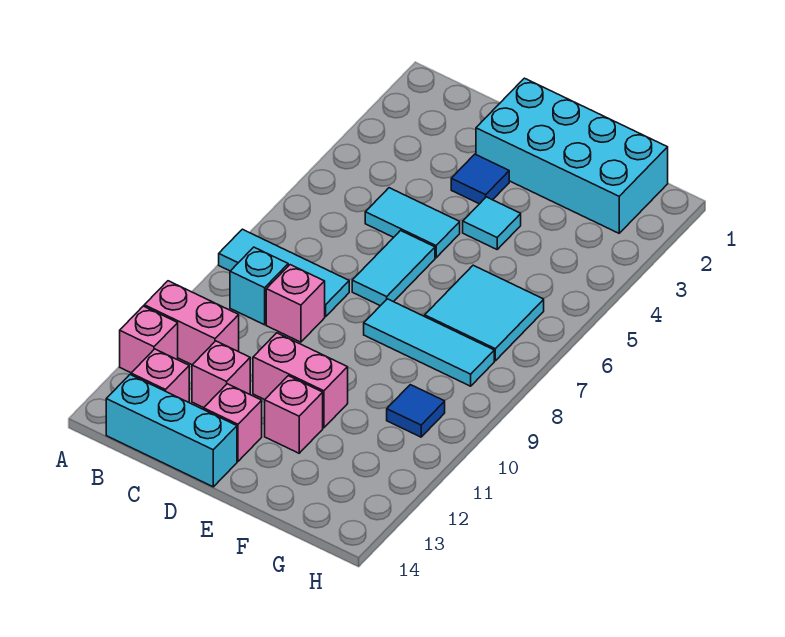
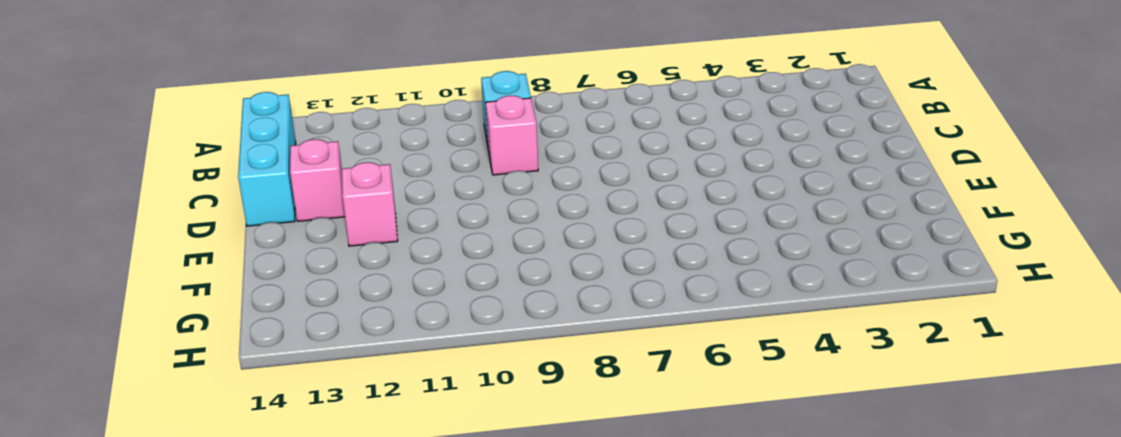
none -> cyan 1x3 tile [219,229,349,317]
none -> pink 1x2 brick [144,281,239,365]
none -> pink 1x1 brick [120,306,178,373]

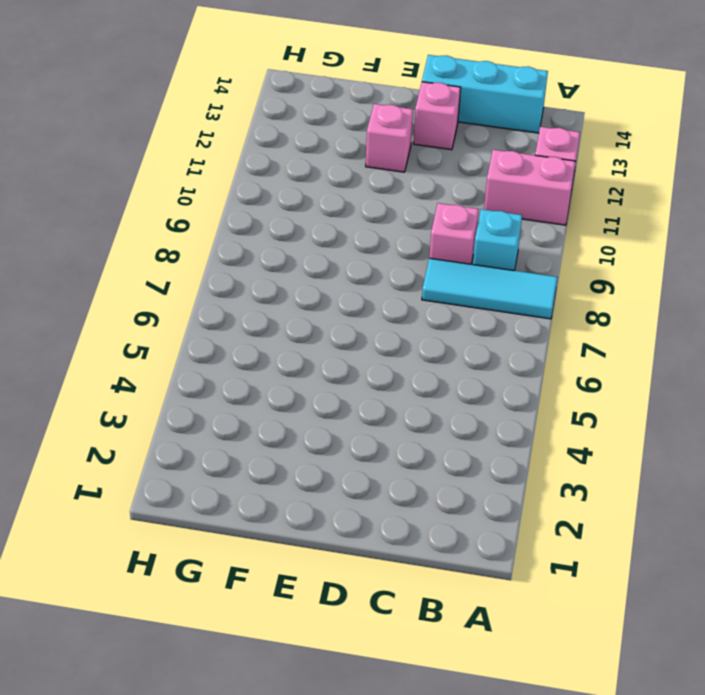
none -> pink 1x1 brick [131,349,189,402]
none -> cyan 1x2 tile [365,188,460,258]
none -> pink 1x1 brick [192,341,250,408]

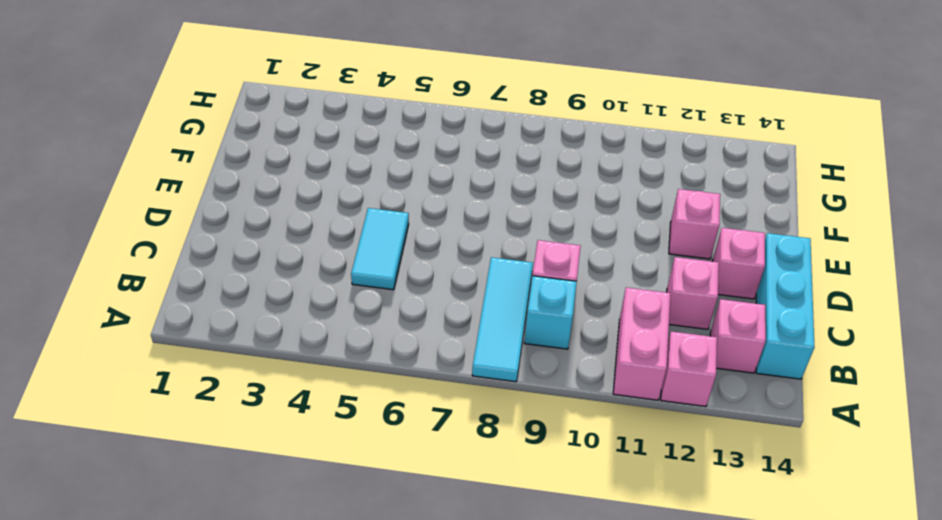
none -> cyan 2x4 brick [476,78,668,233]
none -> blue 1x1 tile [451,154,509,204]
none -> cyan 1x2 tile [352,231,435,306]

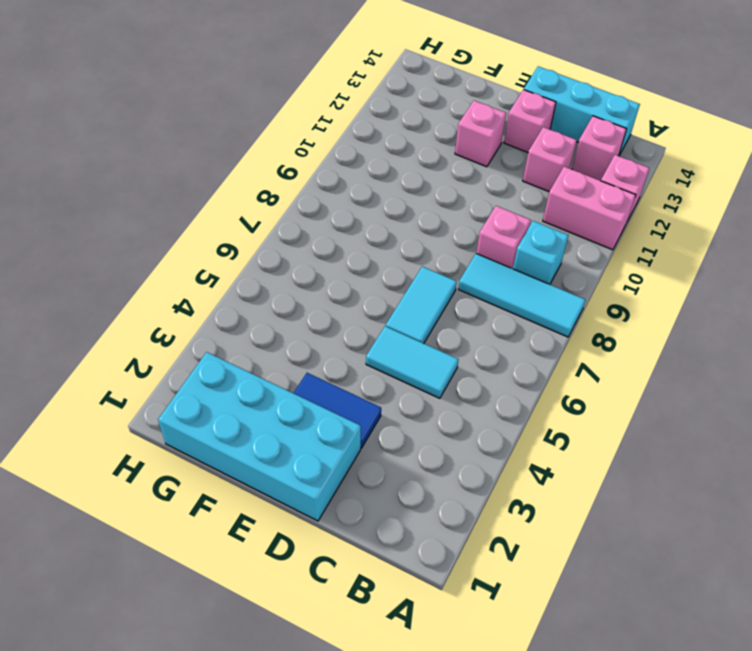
blue 1x2 tile [294,373,381,448] -> blue 1x1 tile [451,154,509,204]
none -> pink 1x2 brick [253,333,348,428]
none -> cyan 1x1 tile [463,197,521,249]
none -> cyan 1x3 tile [364,299,494,386]

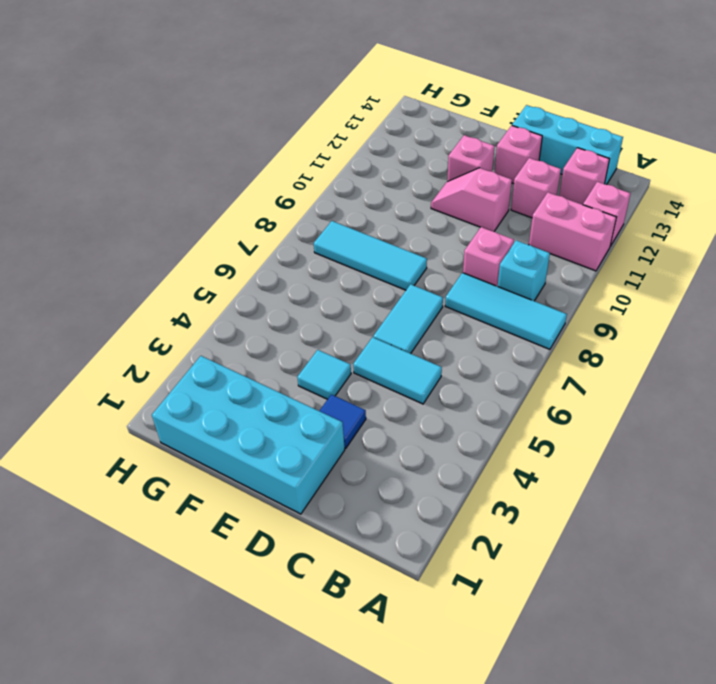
pink 1x2 slope [431,168,512,232] -> pink 1x2 brick [253,333,348,428]
none -> cyan 2x2 tile [425,265,544,361]
none -> blue 1x1 tile [387,385,445,437]

